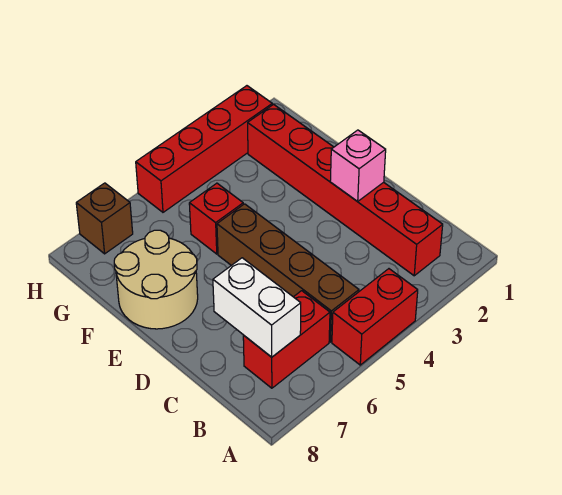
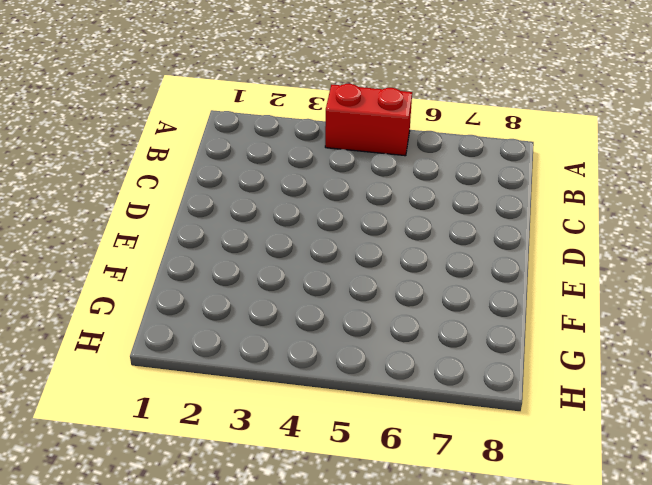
none -> red 1x6 brick [248,104,443,276]
none -> brown 1x4 brick [217,204,359,342]

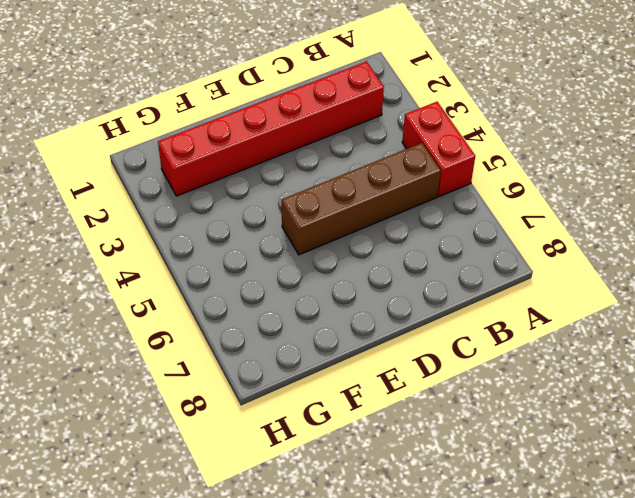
none -> red 1x2 brick [243,291,330,388]
none -> tan 2x2 round brick [114,230,198,329]

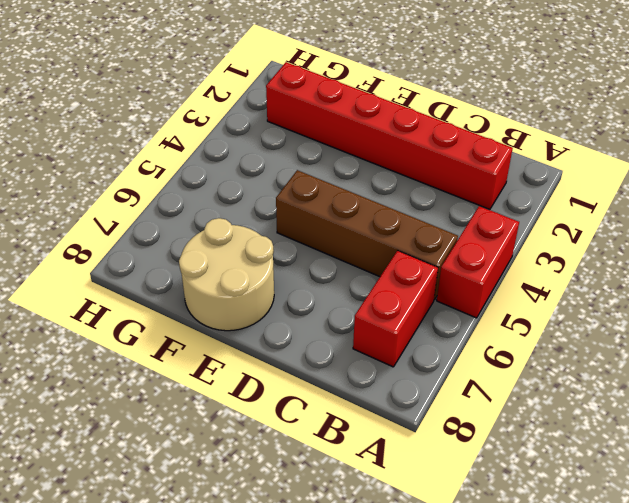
none -> red 1x1 brick [189,183,243,254]
none -> red 1x4 brick [136,86,272,212]

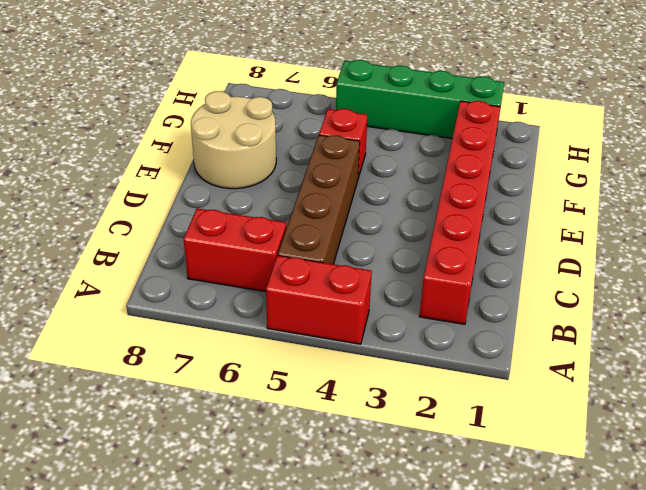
green 1x4 brick [336,60,504,138] -> red 1x4 brick [136,86,272,212]
none -> brown 1x1 brick [76,183,133,254]
none -> white 1x2 brick [213,258,301,357]

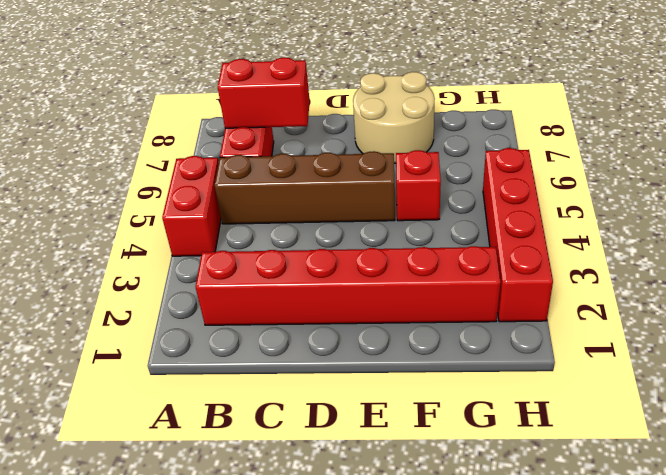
red 1x2 brick [218,57,310,128] -> white 1x2 brick [213,258,301,357]
none -> brown 1x1 brick [76,183,133,254]
none -> pink 1x1 brick [330,130,386,202]

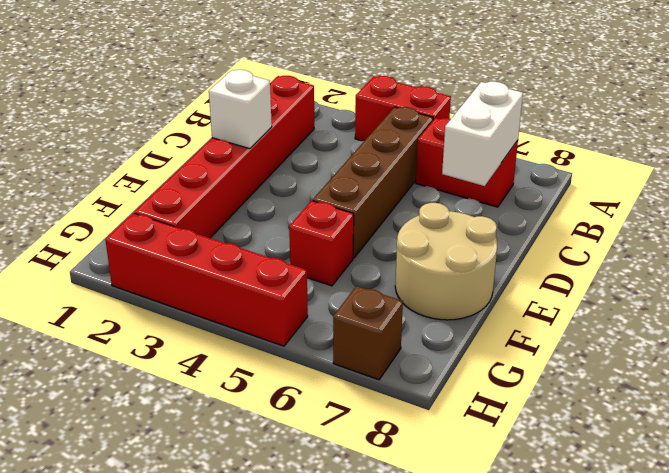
white 1x1 brick [209,70,272,149] -> pink 1x1 brick [330,130,386,202]

